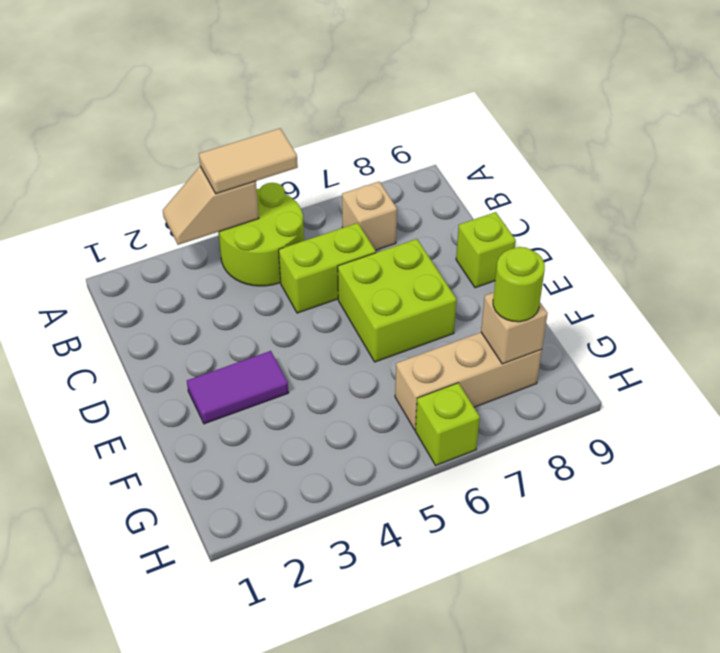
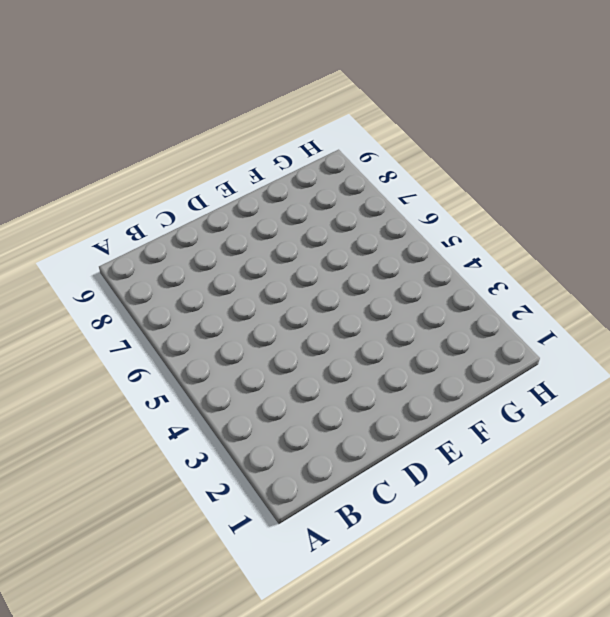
none -> lime 2x2 round brick [218,183,304,286]
none -> tan 1x1 brick [342,182,397,250]
none -> lime 1x2 brick [279,223,376,313]

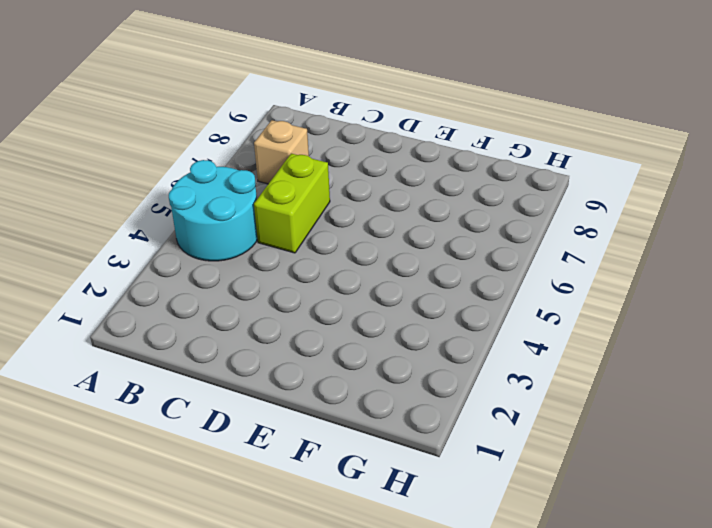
cyan 2x2 round brick [169,160,258,261] -> lime 2x2 round brick [218,183,304,286]
none -> lime 2x2 brick [338,239,457,362]
none -> lime 1x1 brick [456,212,516,288]
none -> purple 1x2 tile [187,351,289,424]

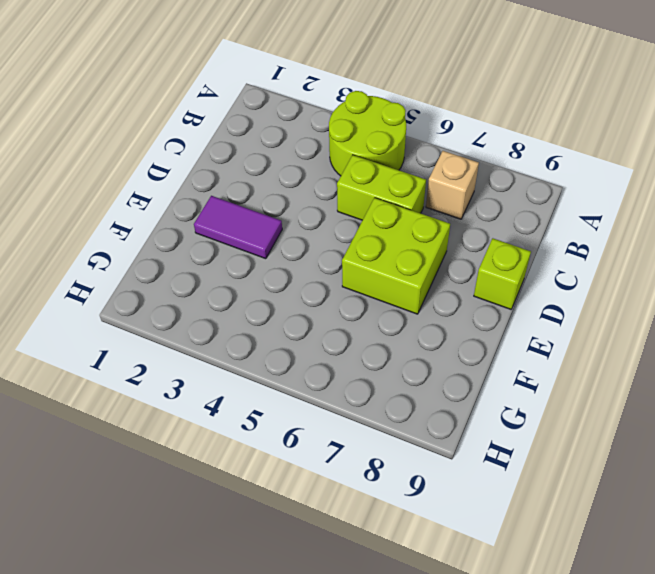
none -> tan 1x3 brick [395,332,542,430]
none -> lime 1x1 brick [415,383,480,465]
none -> tan 1x2 slope [163,167,259,245]

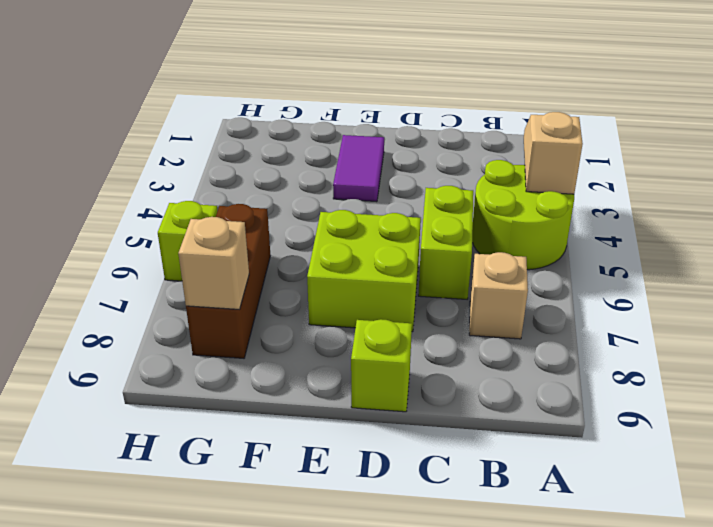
brown 1x3 brick [186,204,270,358] -> tan 1x3 brick [395,332,542,430]
none -> tan 1x2 tile [199,128,298,194]
none -> lime 1x1 round brick [493,247,545,322]

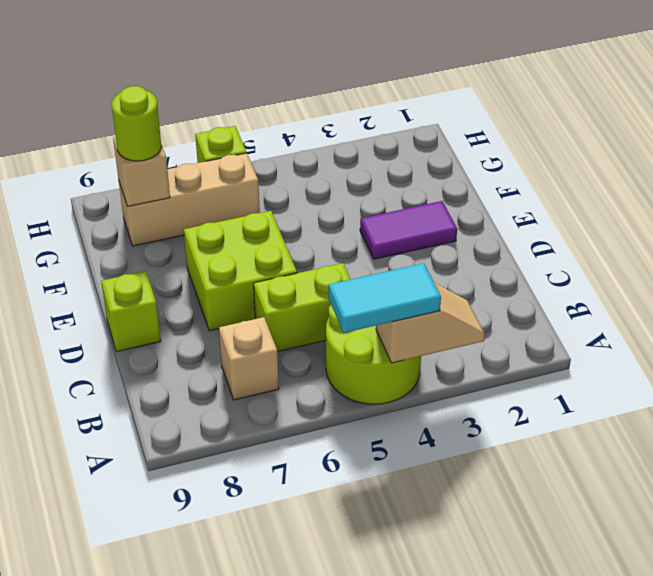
cyan 1x2 tile [329,263,441,333] -> tan 1x2 tile [199,128,298,194]

